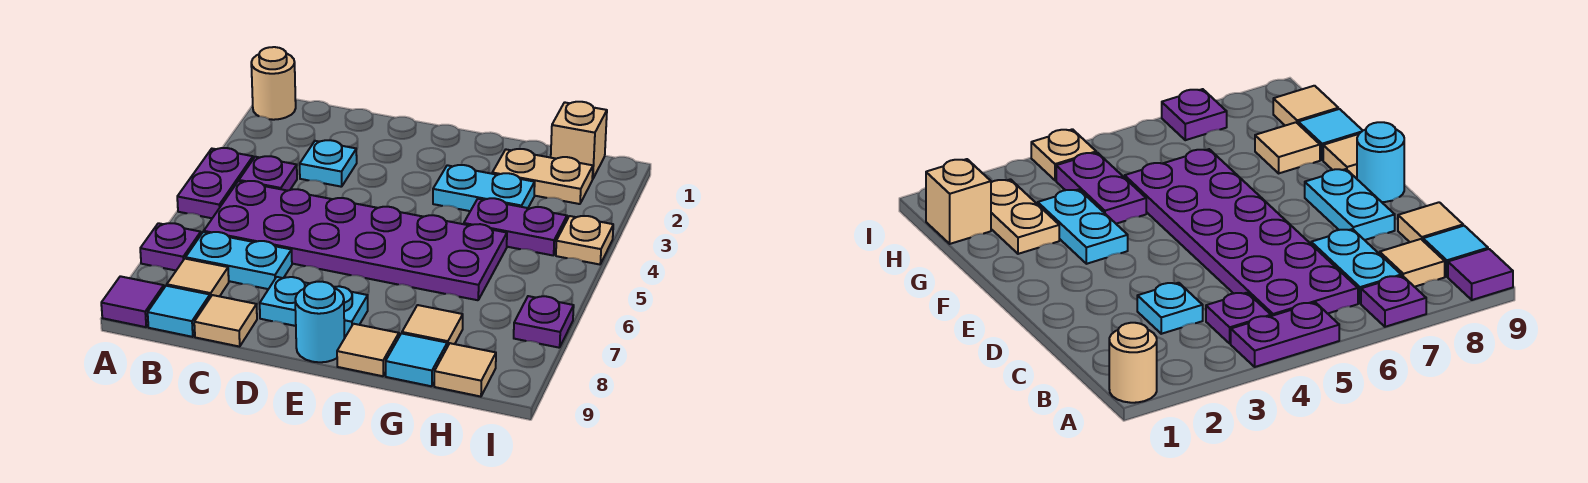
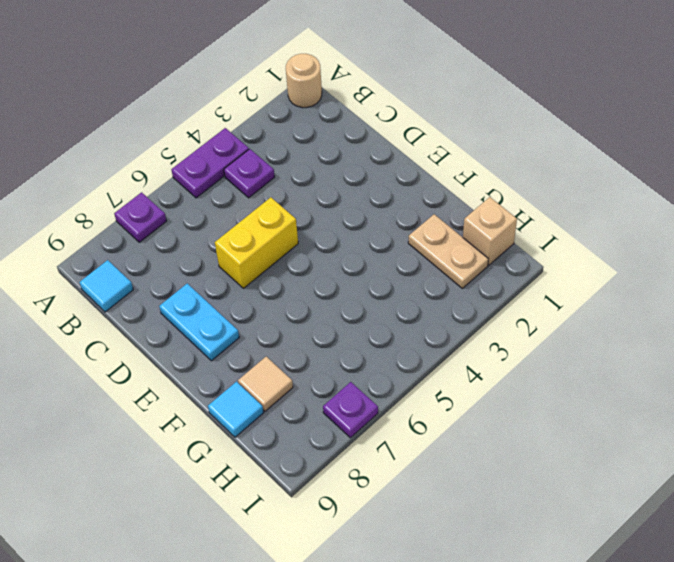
yellow 1x2 brick [215,197,298,288] -> purple 2x6 plate [204,181,507,300]
none -> purple 1x1 tile [101,276,164,327]
none -> cyan 1x2 plate [186,232,292,289]
none -> tan 1x1 tile [167,259,229,297]

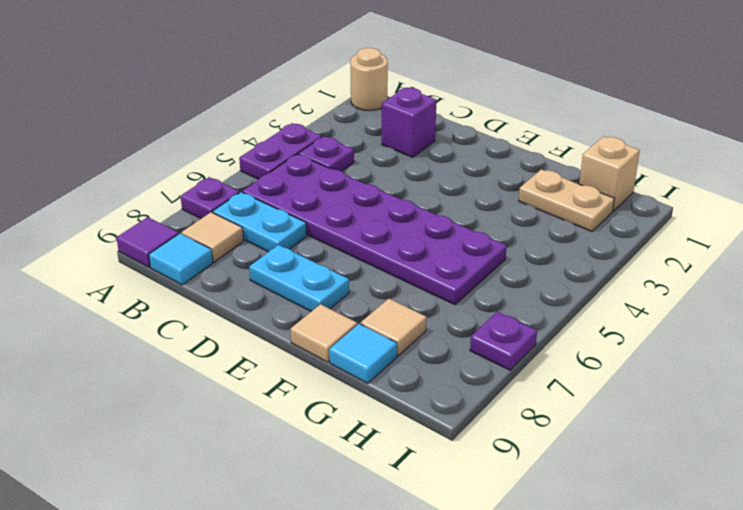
purple 1x1 brick [382,88,437,157] -> none
none -> cyan 1x1 plate [300,140,357,187]
none -> tan 1x1 tile [194,295,257,347]
none -> cyan 1x1 round brick [295,282,344,362]

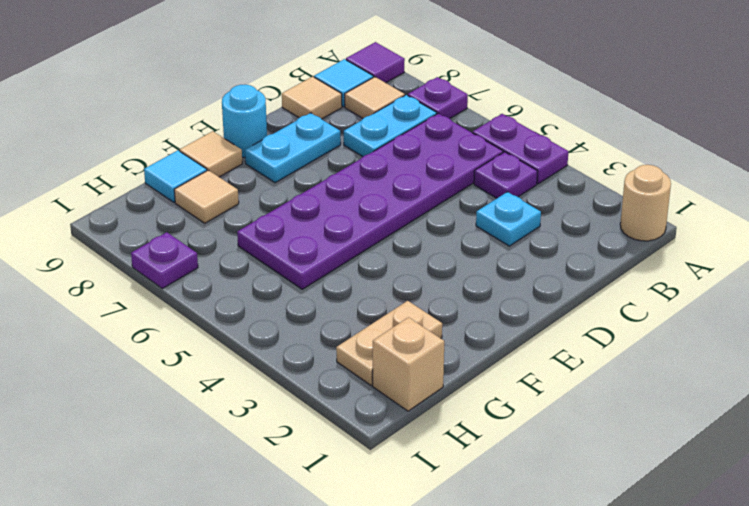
none -> cyan 1x2 plate [433,165,535,211]
none -> purple 1x2 plate [464,198,567,256]
none -> tan 1x1 tile [434,343,496,397]

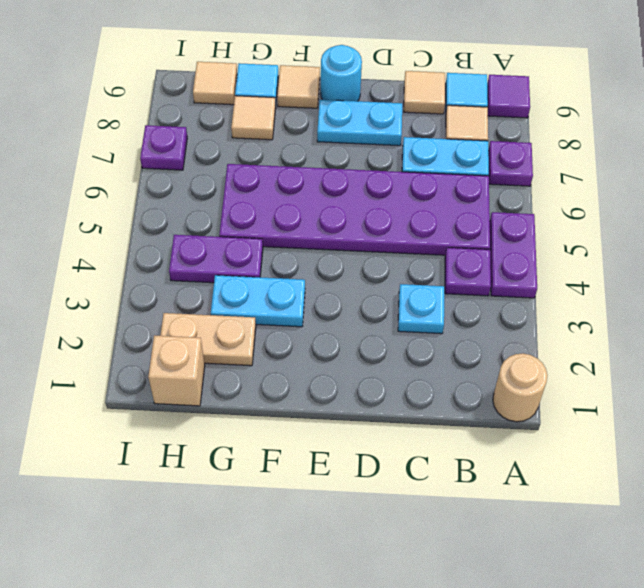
none -> tan 1x1 plate [556,216,613,264]

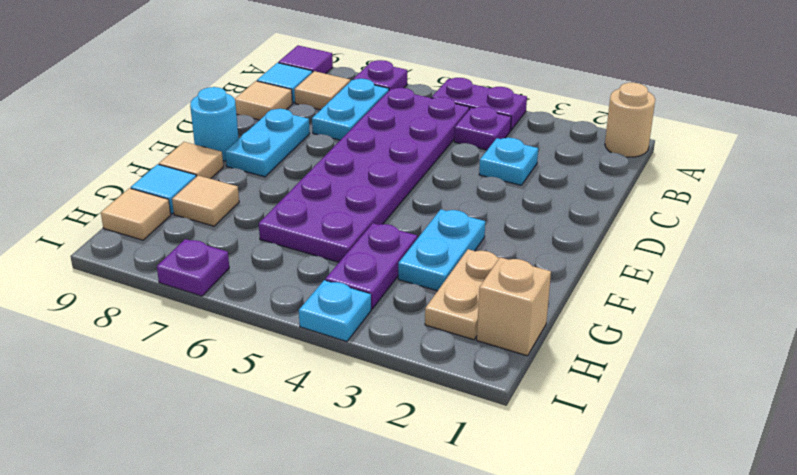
cyan 1x1 plate [299,280,371,342] -> tan 1x1 plate [556,216,613,264]

